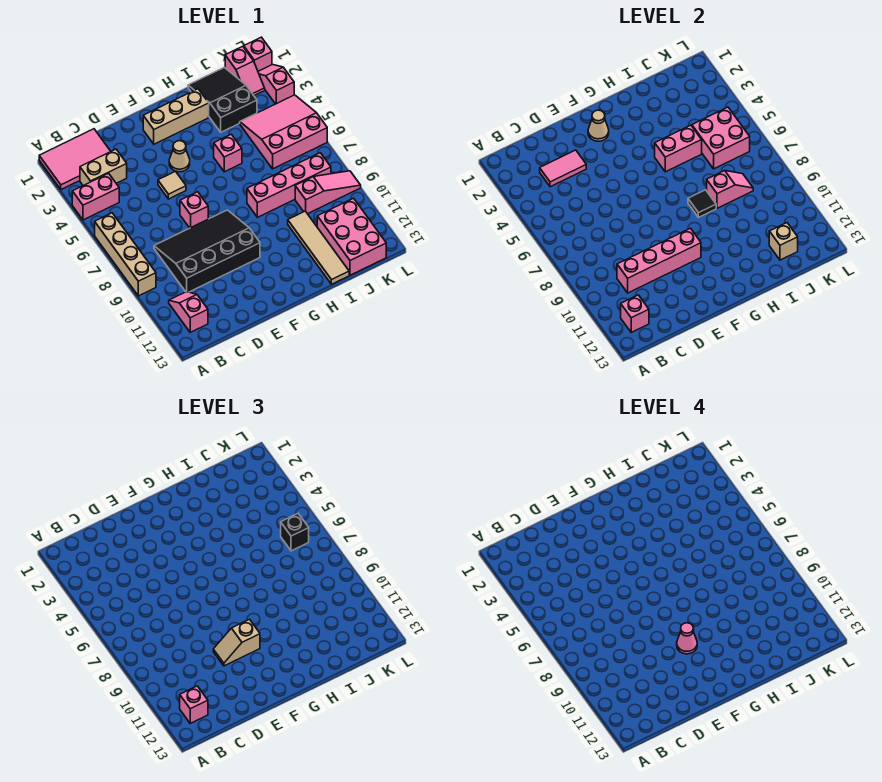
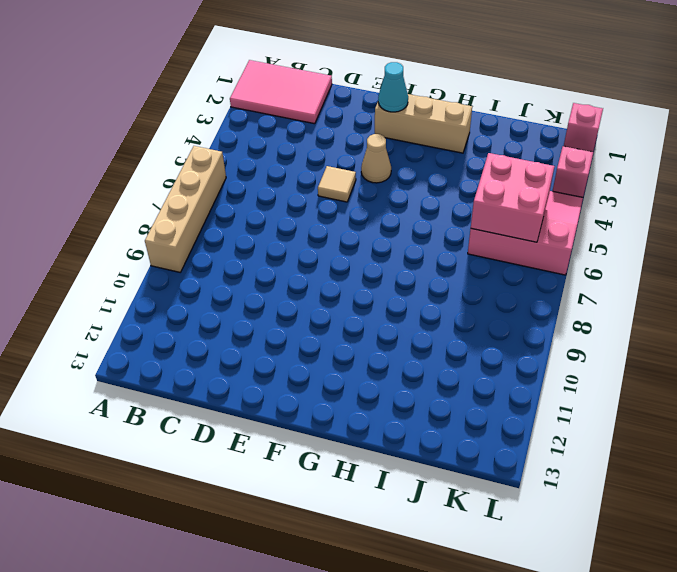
cyan 1x1 cone [378,62,408,112] -> tan 1x1 cone [588,110,609,141]
none -> pink 1x2 brick [72,173,119,220]
none -> tan 1x2 brick [80,149,127,186]
none -> pink 1x2 slope [169,292,208,332]
none -> black 3x4 slope [154,210,260,292]

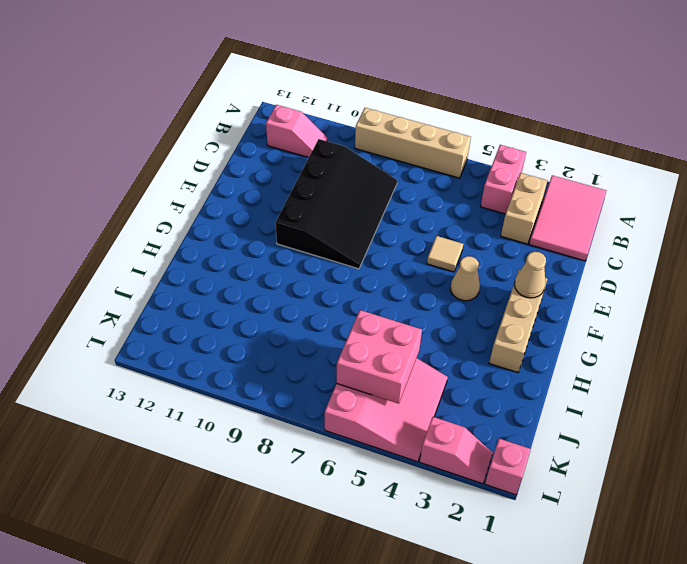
none -> pink 1x1 brick [180,192,208,228]
none -> pink 1x1 brick [214,134,242,172]
none -> pink 1x4 brick [247,153,331,217]
none -> black 2x3 slope [188,68,257,132]

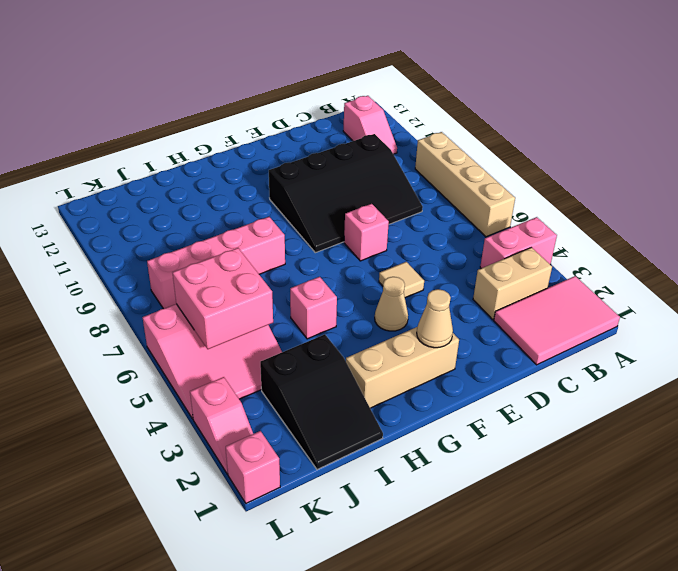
none -> tan 1x4 tile [288,211,349,284]
none -> pink 1x3 slope [295,171,361,214]
none -> pink 2x3 brick [317,198,386,275]
none -> pink 1x2 slope [225,46,265,96]

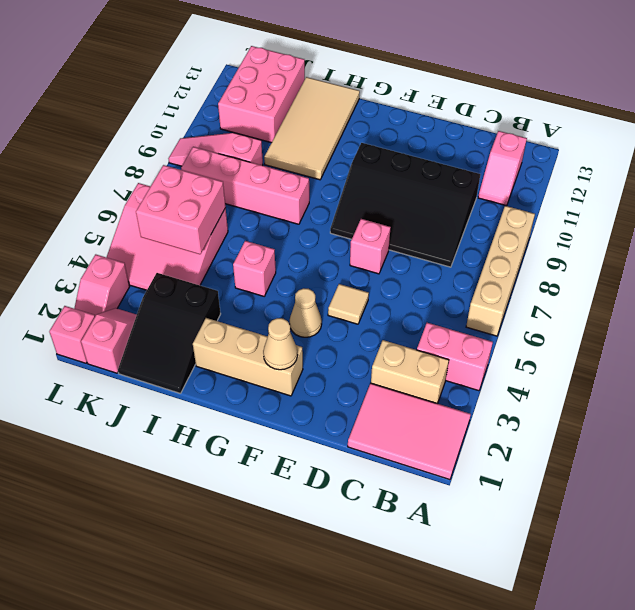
tan 2x4 tile [264,77,360,180] -> tan 1x4 tile [288,211,349,284]
none -> pink 1x1 brick [621,295,649,332]
none -> pink 1x2 tile [540,150,586,187]
none -> pink 1x4 brick [617,228,701,293]
none -> pink 1x2 brick [655,125,702,172]

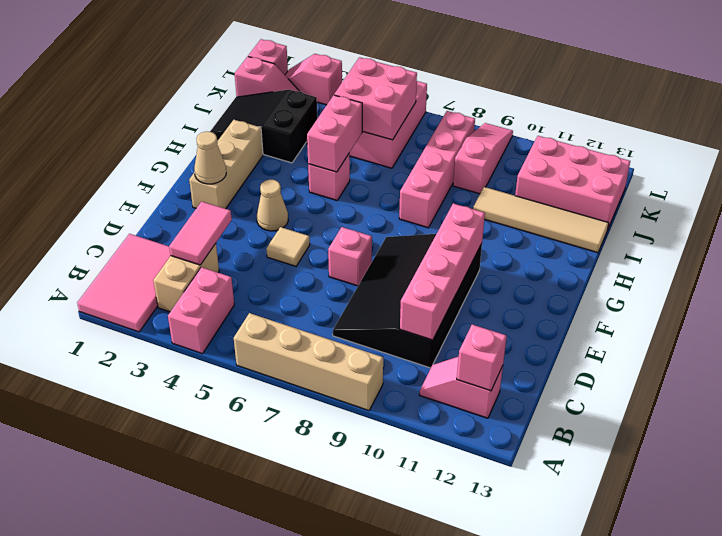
none -> black 1x1 tile [688,190,716,217]
none -> pink 1x2 slope [707,171,753,208]
none -> tan 1x1 brick [769,223,798,260]
none -> pink 1x1 brick [180,686,208,723]

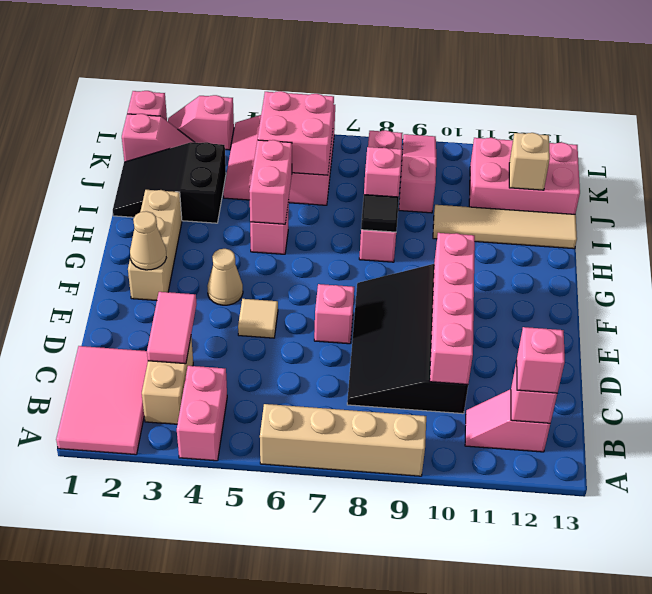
none -> tan 1x2 slope [213,619,260,666]
none -> black 1x1 brick [281,514,309,551]
none -> pink 1x1 cone [677,623,697,654]

